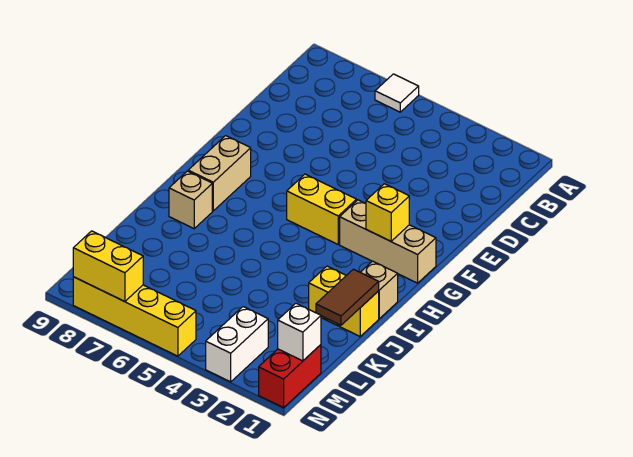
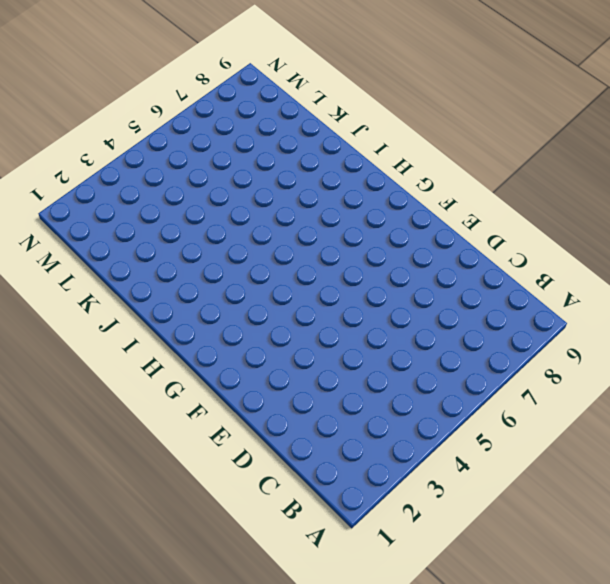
none -> white 1x1 tile [375,74,419,112]
none -> tan 1x3 brick [340,200,436,283]
none -> yellow 1x2 brick [287,174,357,244]

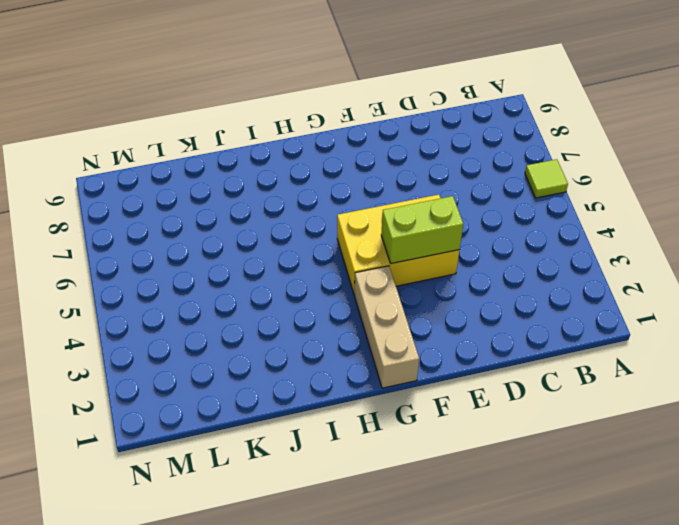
lime 1x1 tile [525,159,568,198] -> white 1x1 tile [375,74,419,112]
yellow 2x3 brick [337,195,459,295] -> yellow 1x2 brick [287,174,357,244]
lime 1x2 brick [381,196,463,264] -> none
none -> tan 1x2 brick [188,136,251,211]
none -> tan 1x1 brick [360,261,398,319]
none -> tan 1x1 brick [169,171,212,229]

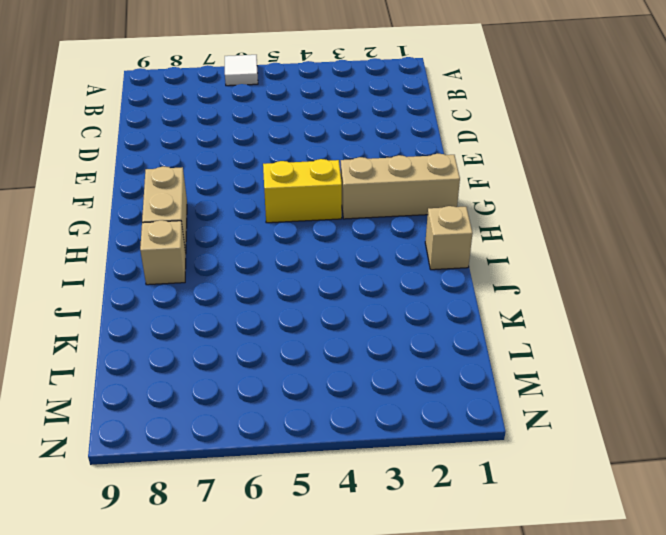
none -> yellow 1x2 brick [309,266,379,336]
none -> red 1x2 brick [259,345,321,408]
none -> white 1x2 brick [206,307,268,382]

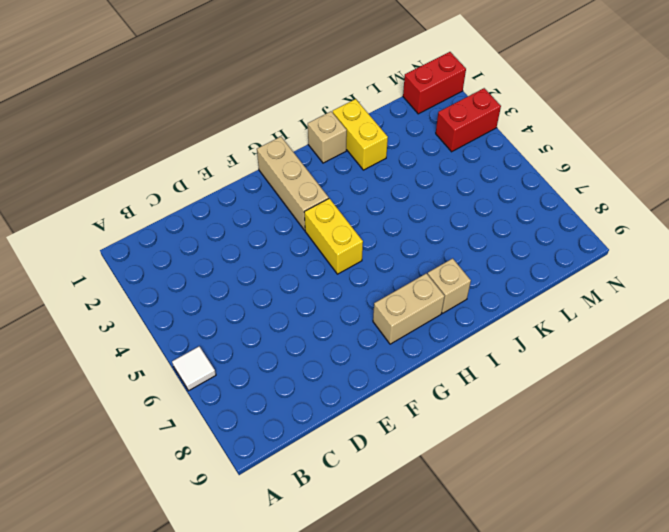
red 1x2 brick [436,88,501,152] -> white 1x2 brick [206,307,268,382]
none -> yellow 1x4 brick [73,277,196,356]
none -> yellow 1x1 brick [366,184,409,241]
none -> brown 1x2 tile [316,269,379,325]

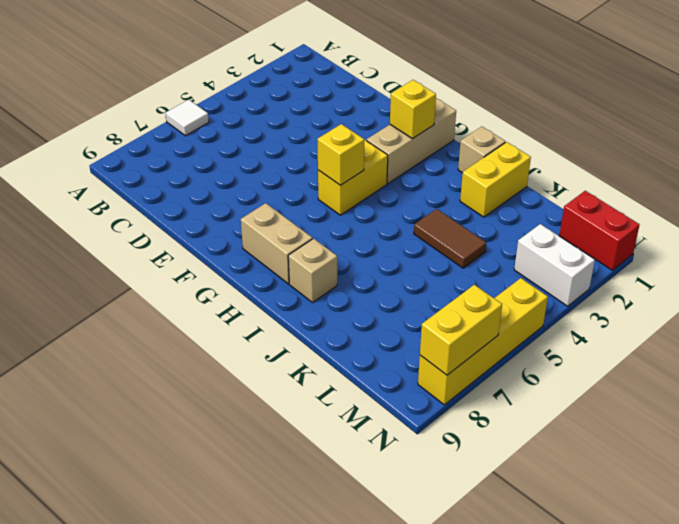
yellow 1x1 brick [318,124,364,185] -> none
brown 1x2 tile [414,209,486,268] -> brown 1x2 tile moved to [316,269,379,325]
none -> white 1x1 brick [278,303,321,361]

